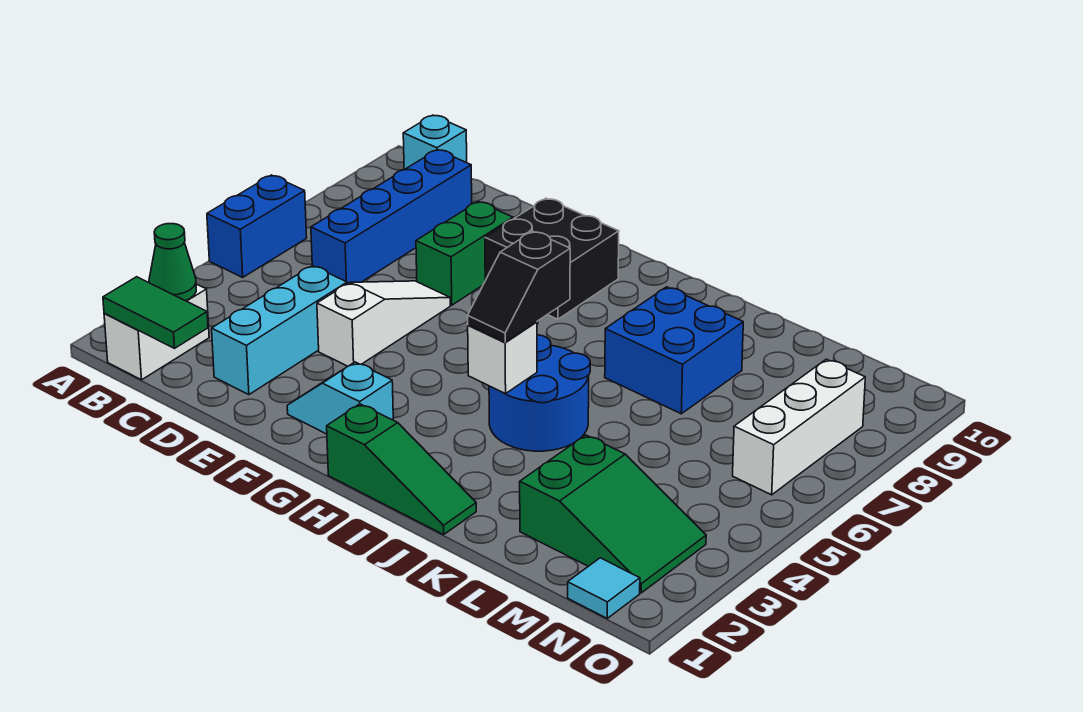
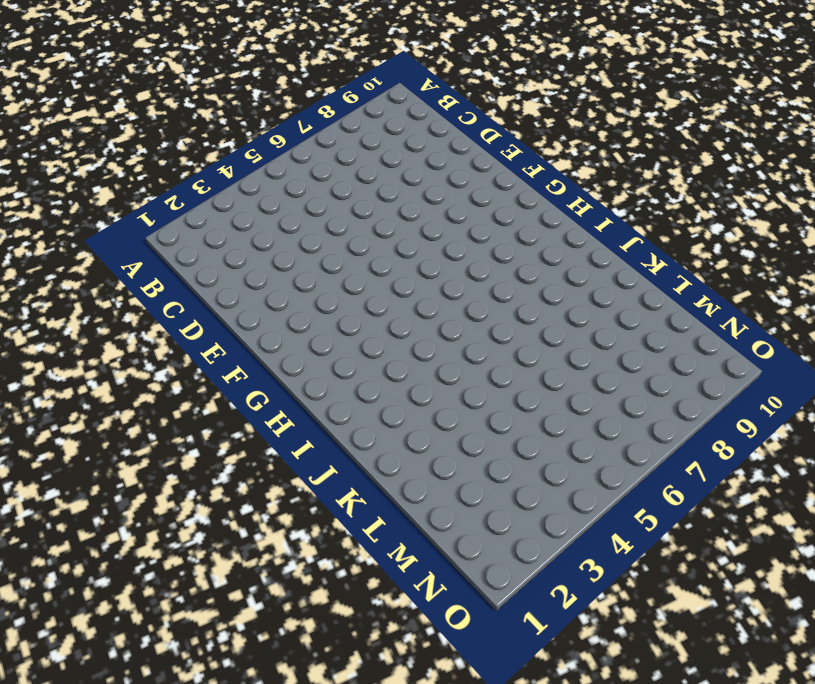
none -> blue 1x2 brick [207,175,307,277]
none -> white 1x2 brick [104,284,209,380]
none -> cyan 1x1 brick [403,115,467,170]

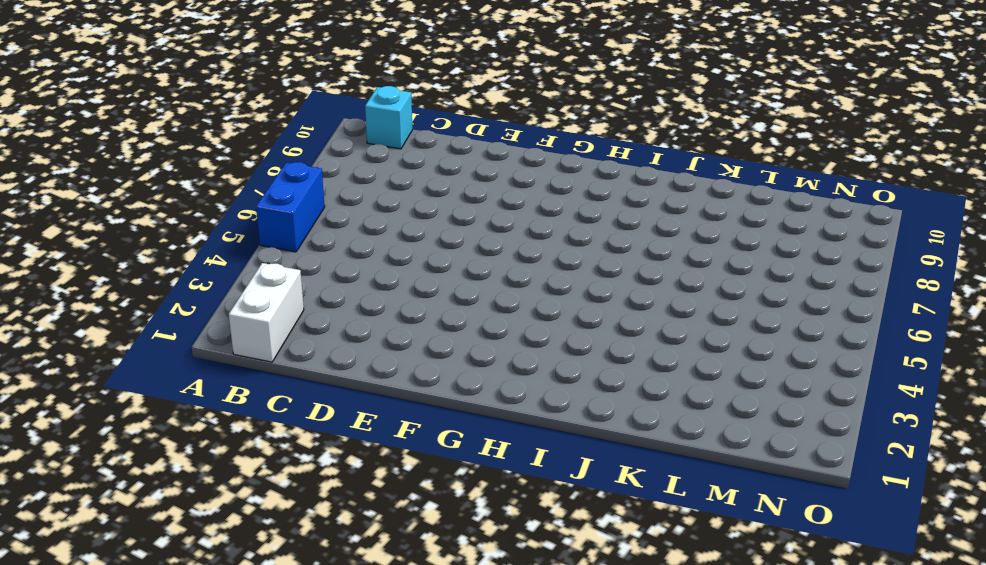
none -> blue 1x4 brick [311,150,472,284]
none -> cyan 1x3 brick [212,266,347,395]
none -> white 1x3 slope [317,281,450,366]

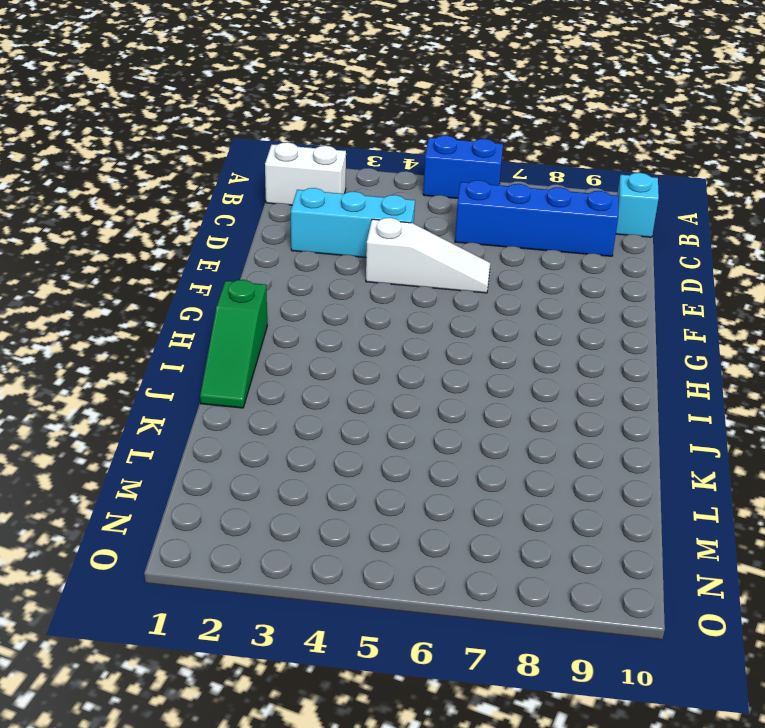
none -> green 1x2 brick [416,202,513,305]
none -> cyan 1x2 slope [287,362,393,434]
none -> black 2x2 brick [485,198,619,319]

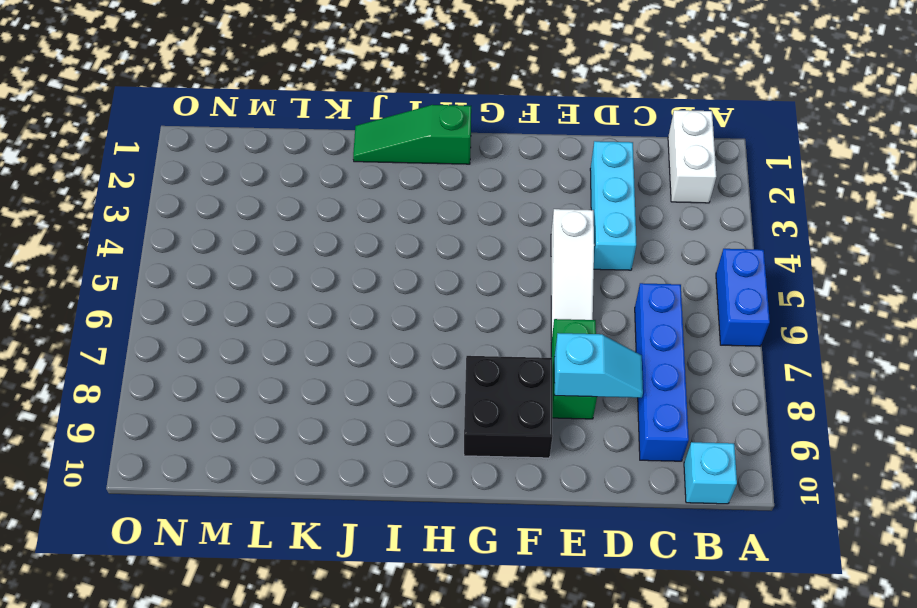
cyan 1x2 slope [554,333,643,398] -> cyan 1x2 slope moved to [287,362,393,434]
none -> blue 2x2 round brick [489,335,590,451]
none -> blue 2x2 brick [605,287,743,414]
none -> green 2x3 slope [520,435,706,593]

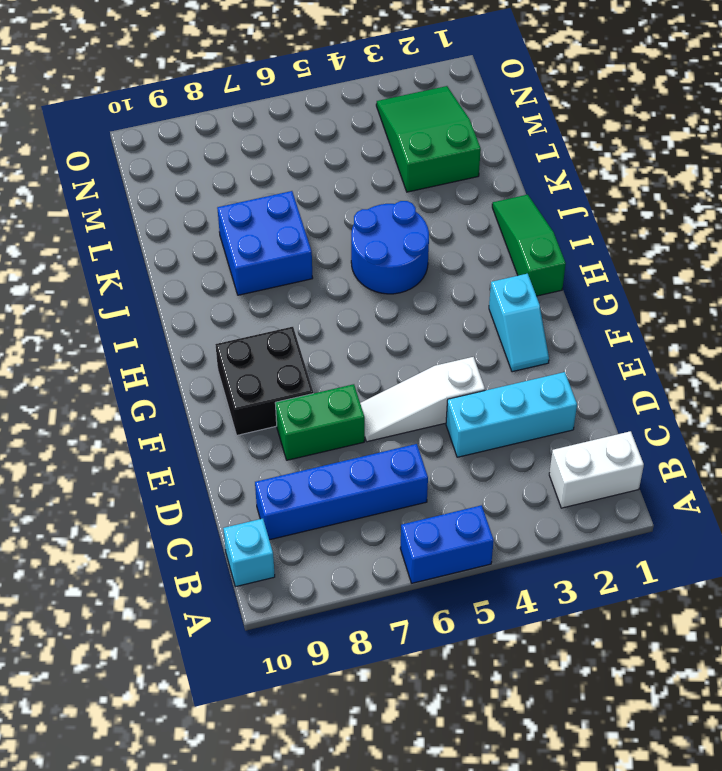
none -> cyan 1x1 tile [568,558,640,618]
none -> white 1x3 brick [733,359,865,495]
none -> green 1x2 tile [103,277,208,348]

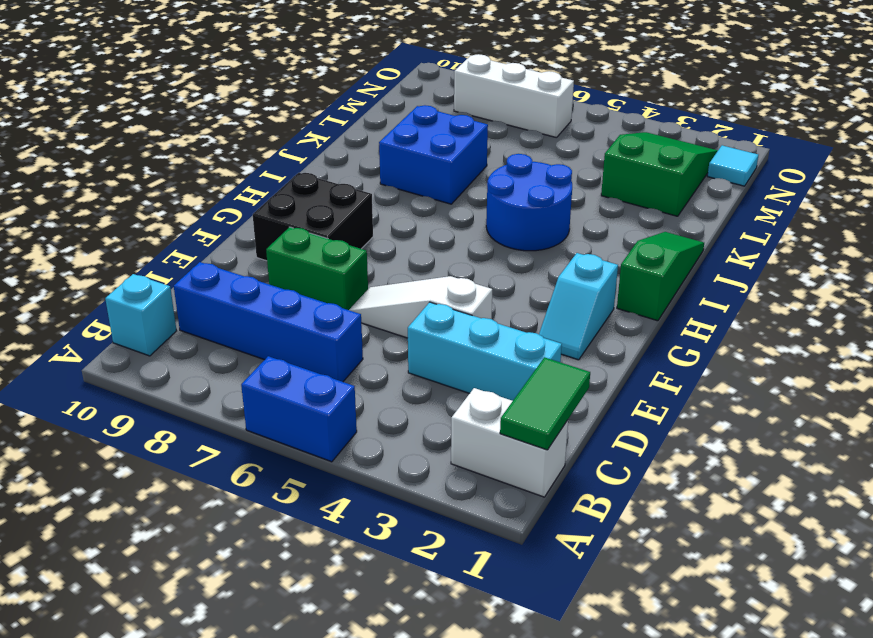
none -> green 1x1 cone [149,224,196,301]
none -> white 1x1 brick [468,322,537,394]
none -> black 1x2 slope [468,231,570,342]

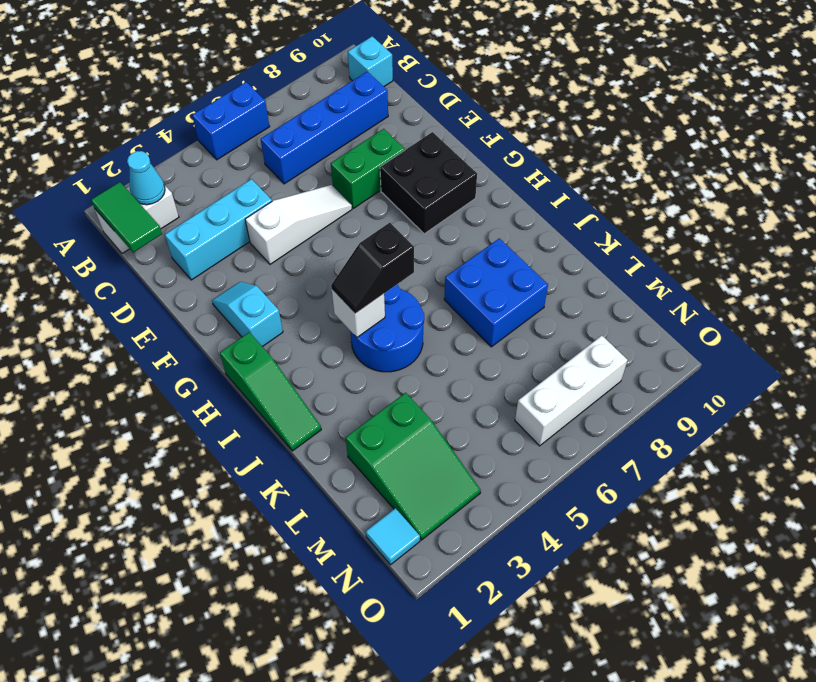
cyan 1x1 cone [127,151,165,205] -> green 1x1 cone [149,224,196,301]

